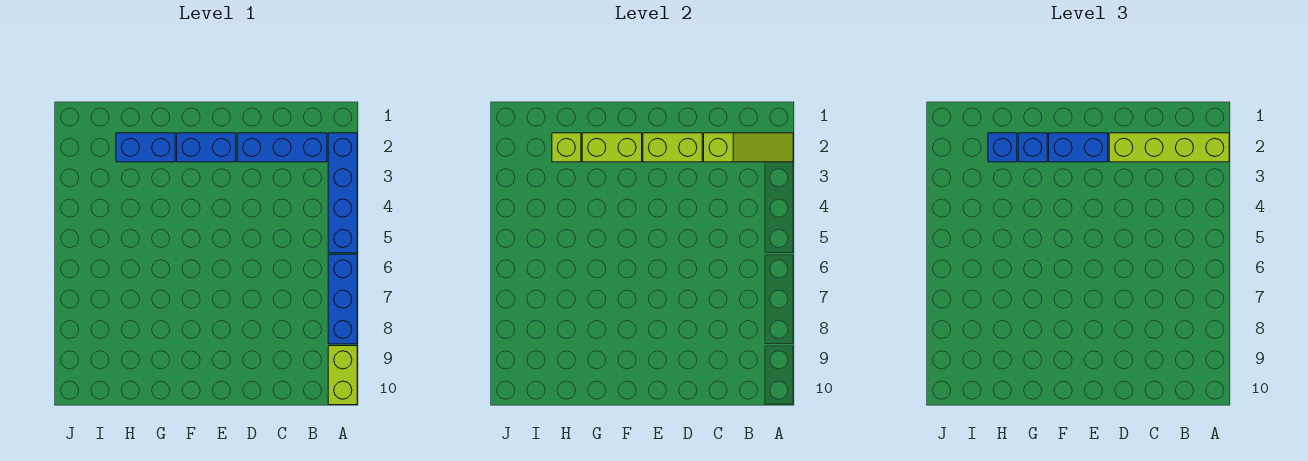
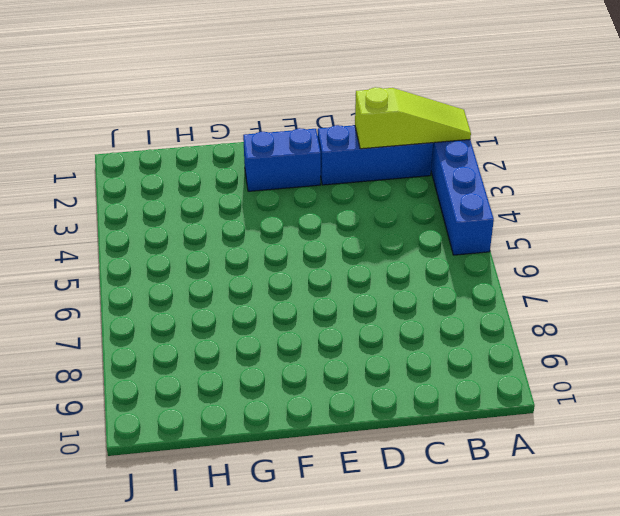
none -> blue 1x3 brick [328,254,357,344]
none -> lime 1x2 brick [328,346,357,405]
none -> blue 1x2 brick [116,133,175,162]

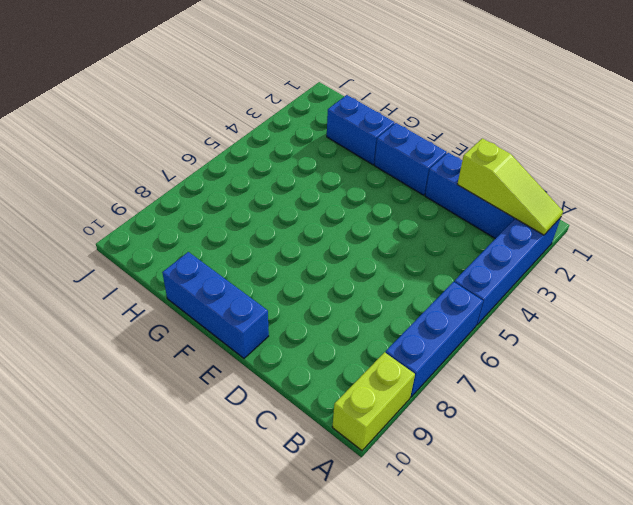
blue 1x3 brick [162,252,269,358] -> none
none -> lime 1x2 brick [643,133,702,162]
none -> lime 1x2 brick [582,133,642,162]
none -> lime 1x1 brick [552,133,581,162]

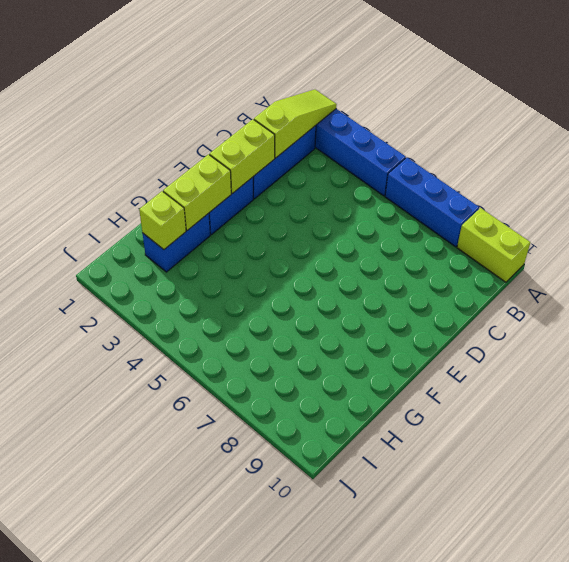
none -> lime 1x4 brick [1109,133,1229,162]
none -> blue 1x2 brick [1049,133,1108,162]
none -> blue 1x1 brick [1018,133,1047,162]

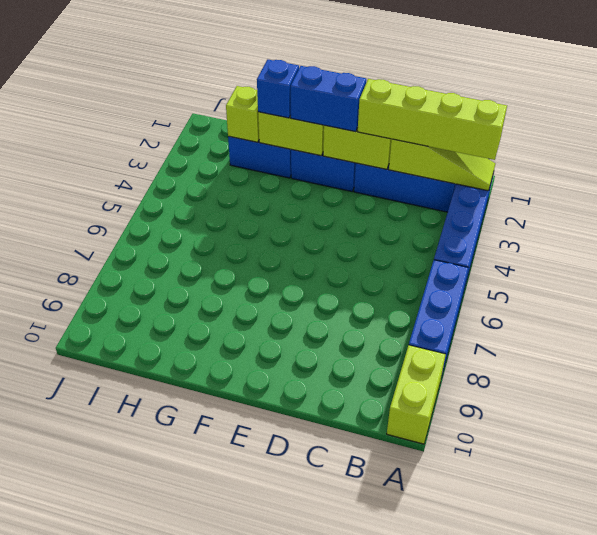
none -> blue 1x1 brick [988,133,1017,162]

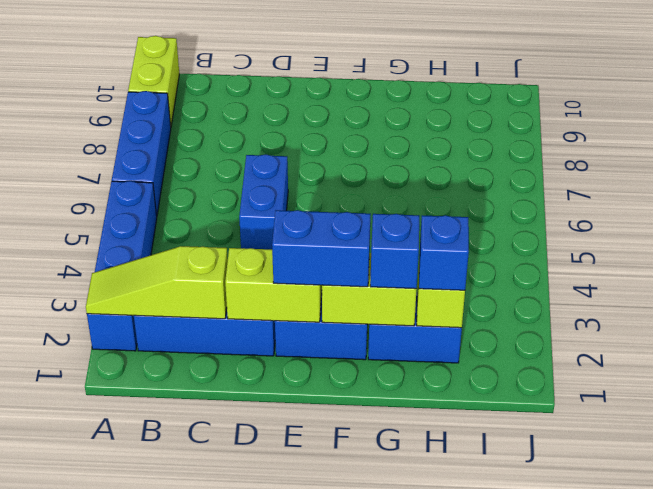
blue 1x2 brick [239,154,288,249] -> none
none -> lime 1x4 brick [1109,133,1229,162]

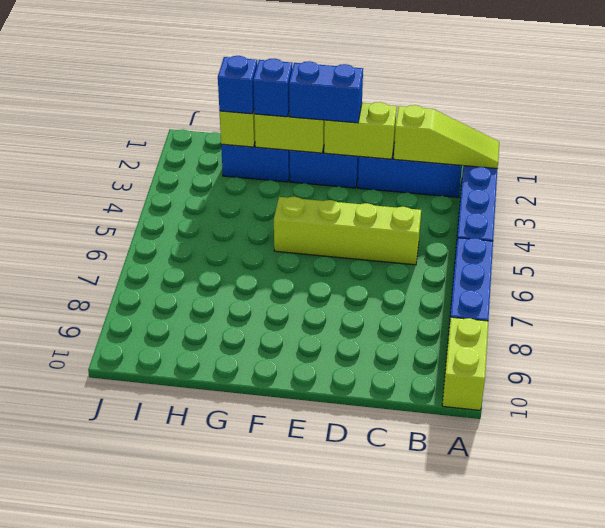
lime 1x4 brick [274,197,421,265] -> lime 1x4 brick moved to [1109,133,1229,162]

